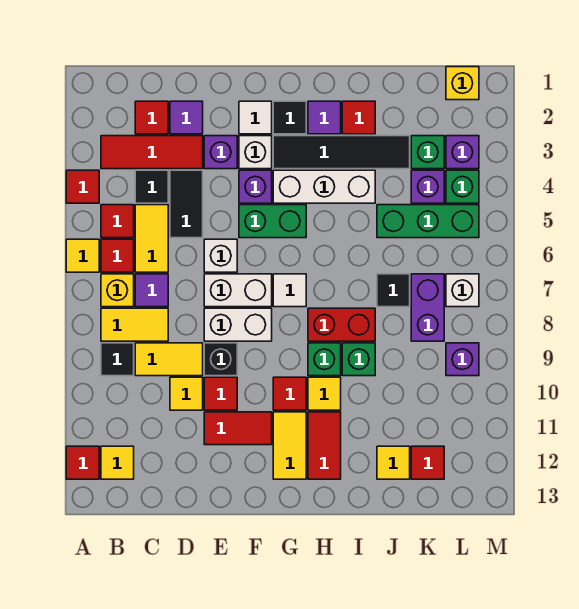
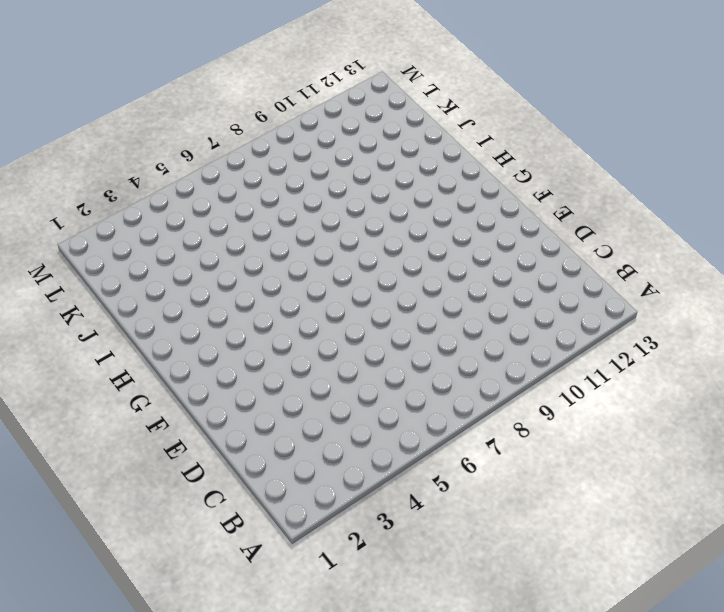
none -> red 1x1 tile [66,170,99,203]
none -> yellow 1x1 tile [66,239,99,272]
none -> red 1x1 tile [66,446,99,479]
none -> red 1x3 tile [101,136,203,169]

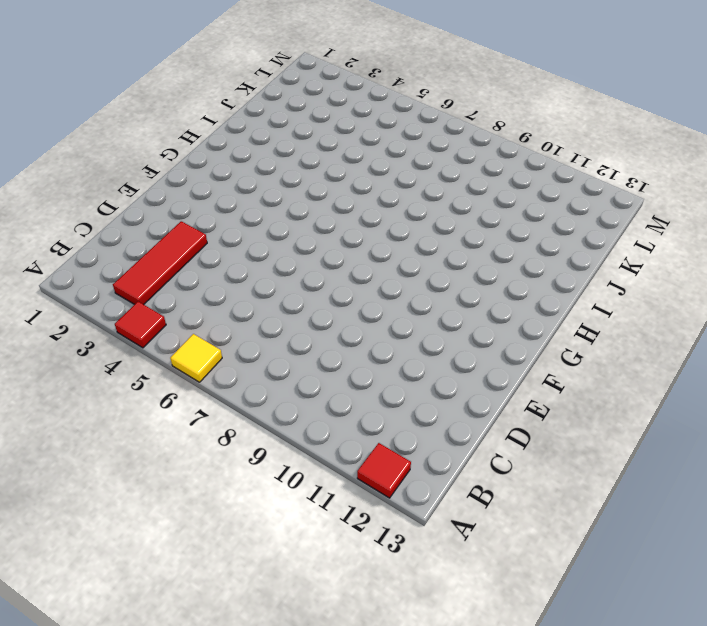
none -> red 1x1 tile [101,205,134,238]
none -> red 1x1 tile [101,239,134,272]
none -> yellow 1x1 brick [101,274,134,307]
none -> yellow 1x2 tile [101,308,168,341]

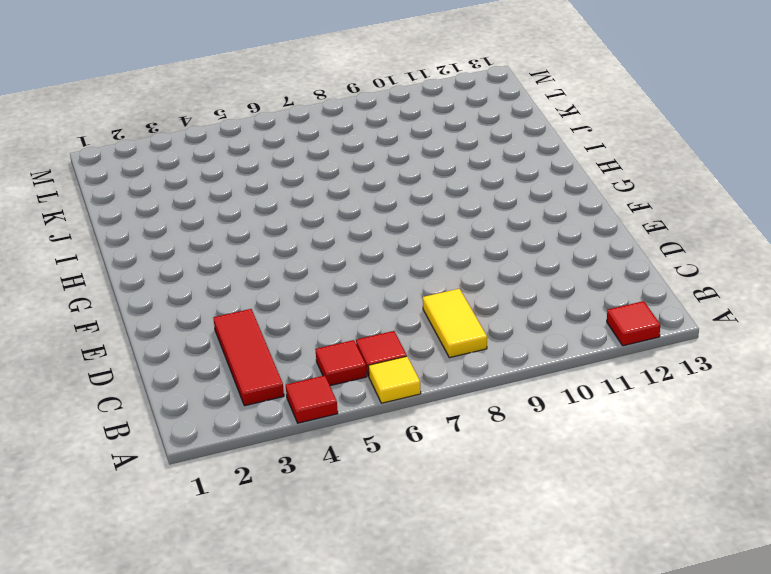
none -> yellow 1x1 brick [101,274,134,307]
none -> black 1x1 tile [101,343,134,376]
none -> yellow 1x1 tile [101,446,134,479]
none -> red 1x1 tile [135,101,168,134]

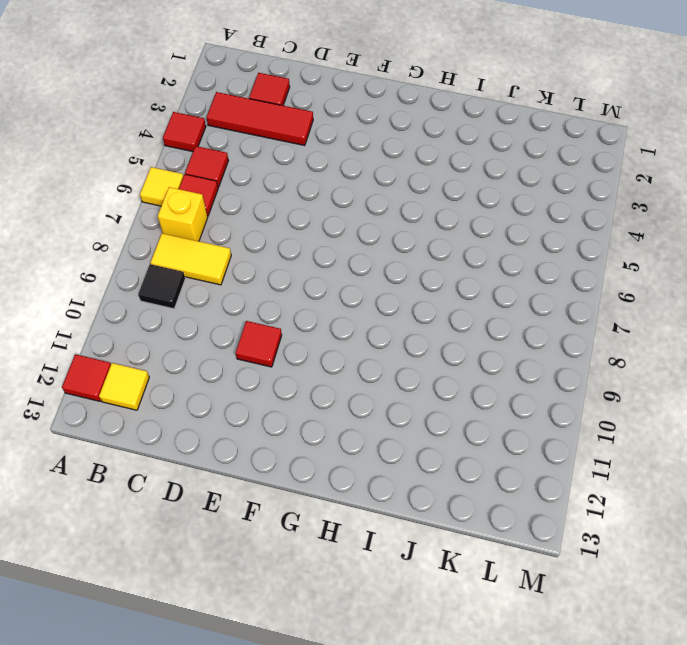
none -> black 1x1 tile [135,170,168,203]
none -> yellow 1x2 tile [135,205,168,272]
none -> purple 1x1 tile [135,274,168,307]
none -> yellow 1x2 tile [135,343,203,376]

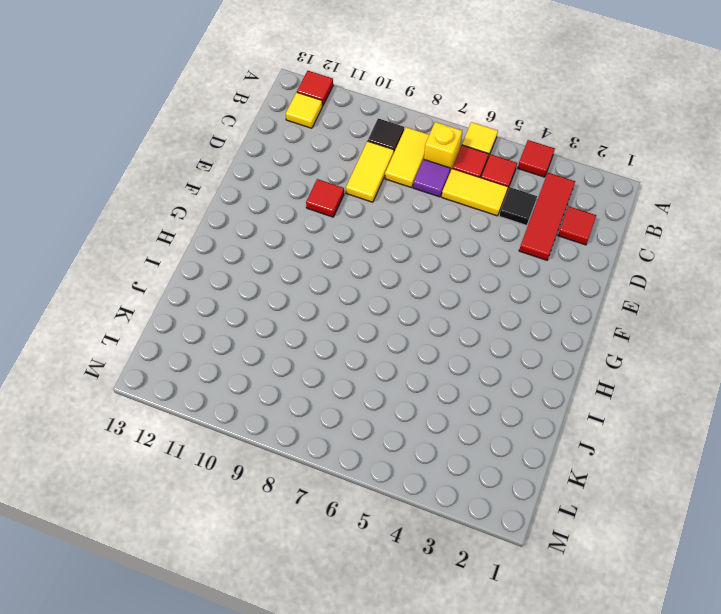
none -> purple 1x1 tile [170,101,203,134]
none -> black 1x2 tile [170,170,203,238]
none -> yellow 1x1 tile [170,377,203,410]
none -> purple 1x1 brick [204,136,237,169]

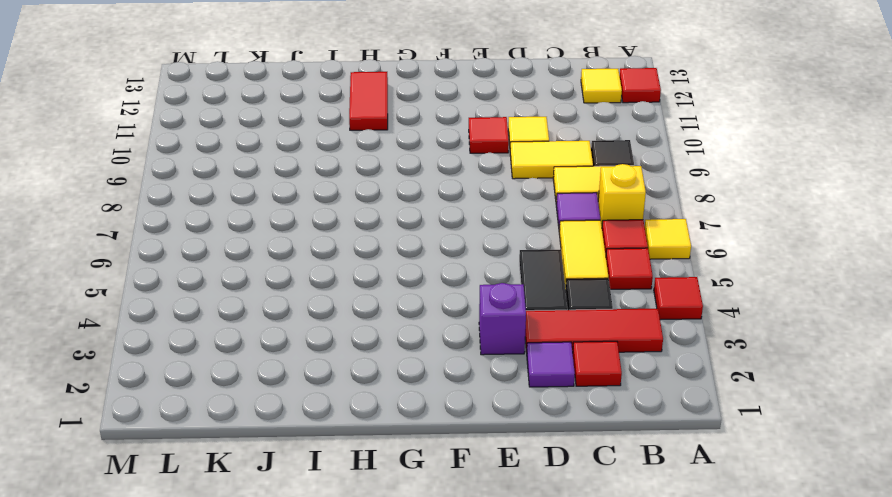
none -> white 1x1 brick [204,239,237,272]
none -> white 1x2 brick [204,274,272,307]
none -> white 1x2 brick [204,308,272,341]
none -> black 1x1 brick [204,343,237,376]

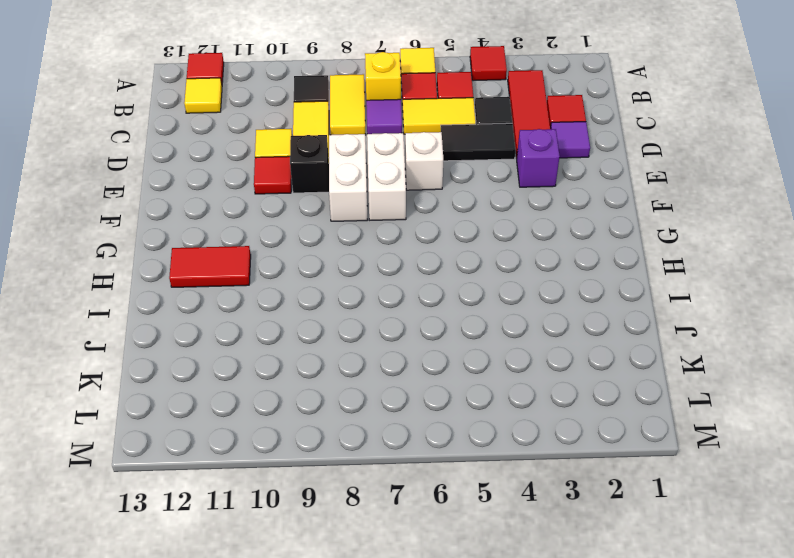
none -> red 1x2 tile [204,412,272,445]
none -> white 1x1 tile [239,101,272,134]
none -> white 1x1 brick [239,136,272,169]
none -> purple 1x1 brick [239,170,272,203]

